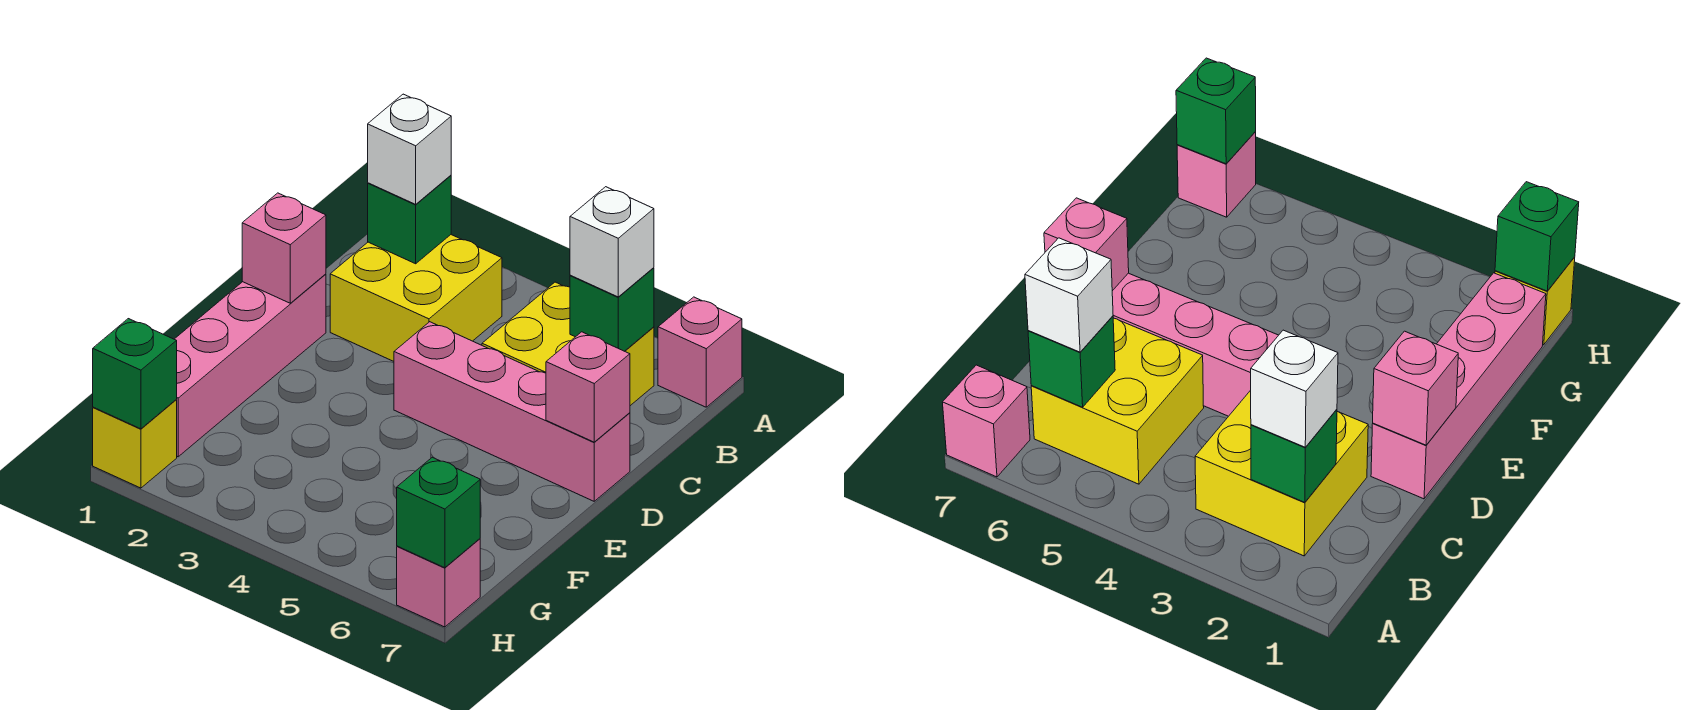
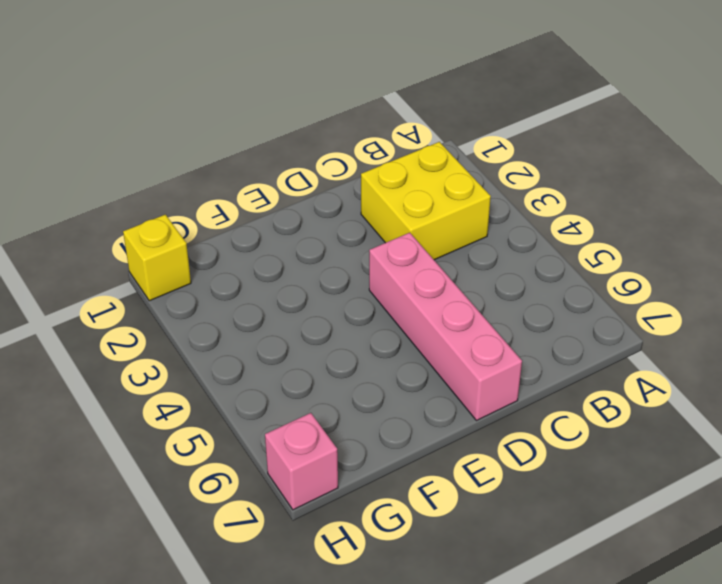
none -> pink 1x1 brick [658,297,742,407]
none -> yellow 2x2 brick [482,282,654,406]
none -> pink 1x4 brick [174,274,326,457]

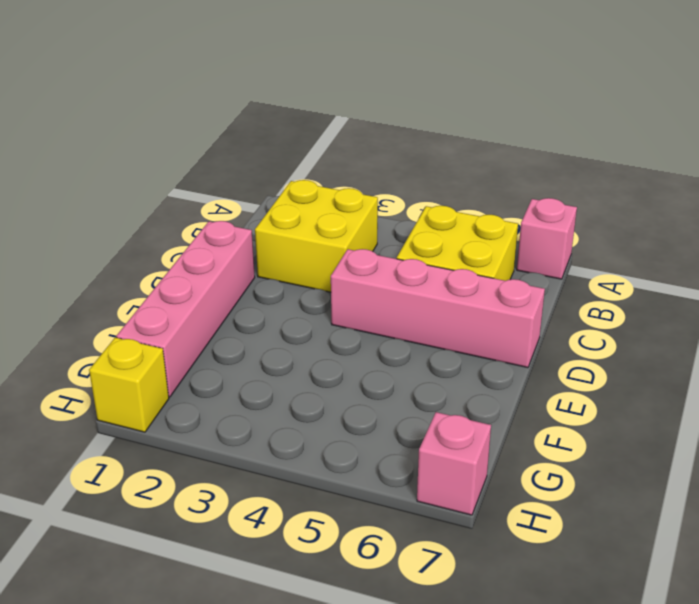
none -> green 1x1 brick [368,175,451,264]
none -> green 1x1 brick [570,268,654,351]
none -> pink 1x1 brick [242,193,326,303]

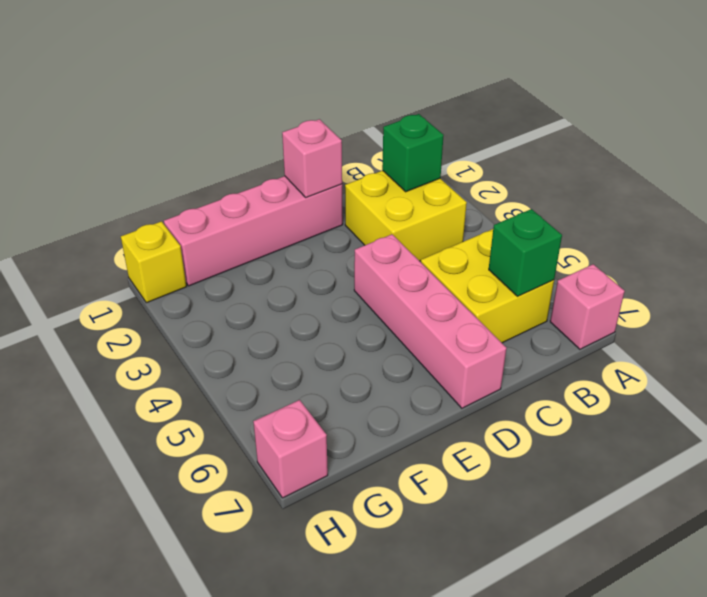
none -> pink 1x1 brick [546,332,630,442]
none -> green 1x1 brick [93,319,177,429]
none -> green 1x1 brick [397,457,480,568]

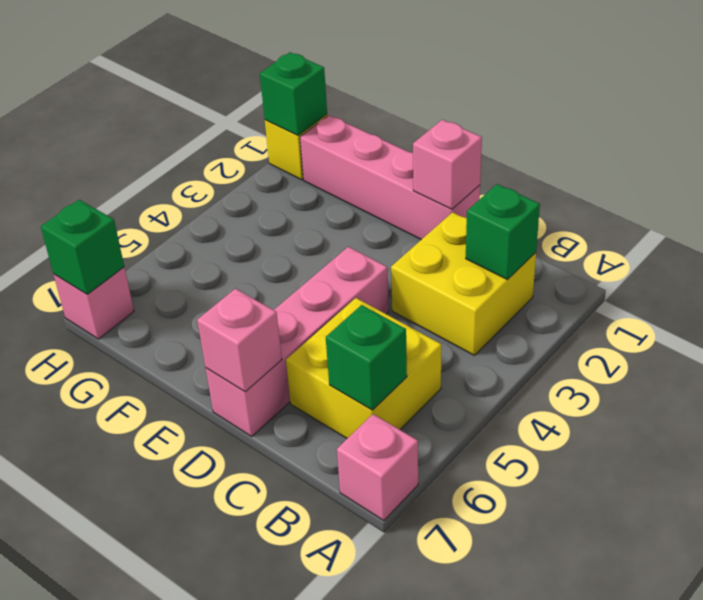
none -> white 1x1 brick [368,94,451,204]
none -> white 1x1 brick [570,187,654,297]

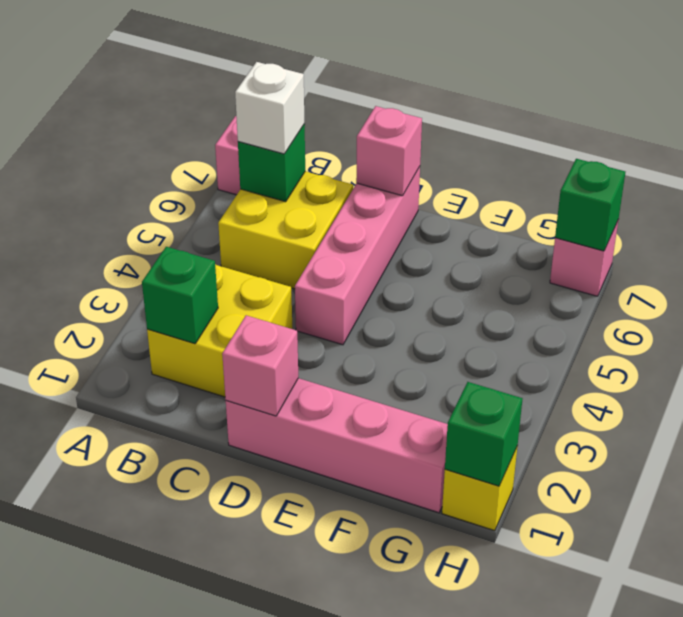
none -> white 1x1 brick [368,94,451,204]

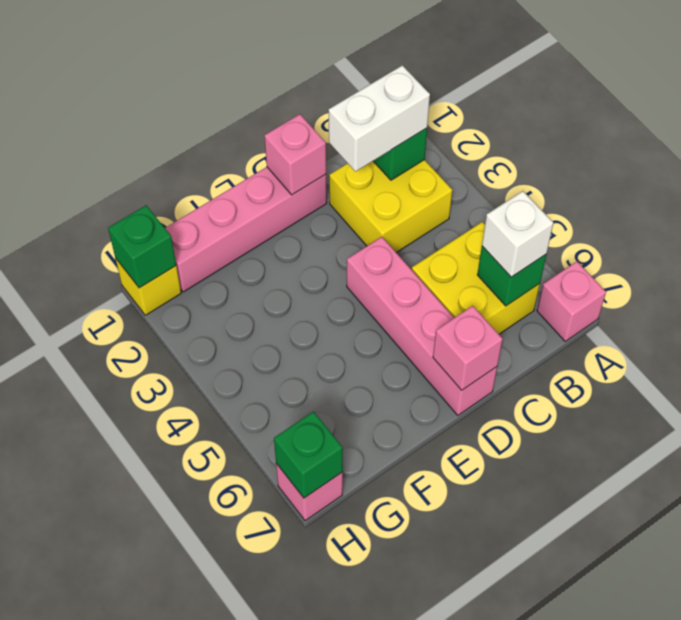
white 1x2 brick [329,65,430,172] -> white 1x1 brick [368,94,451,204]

